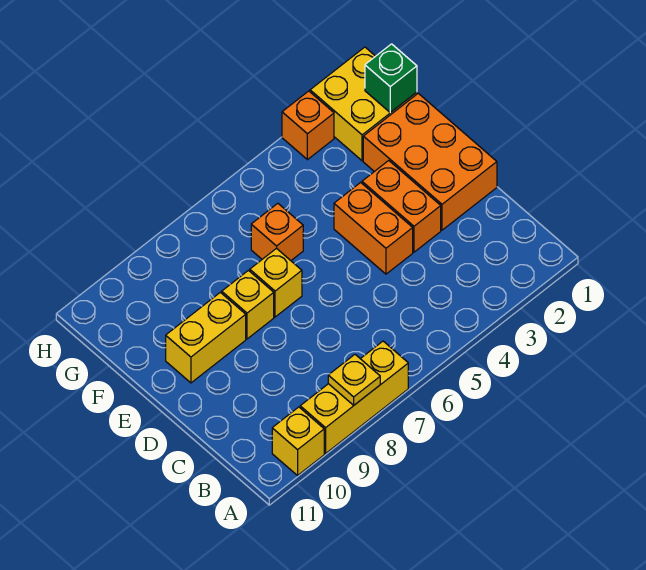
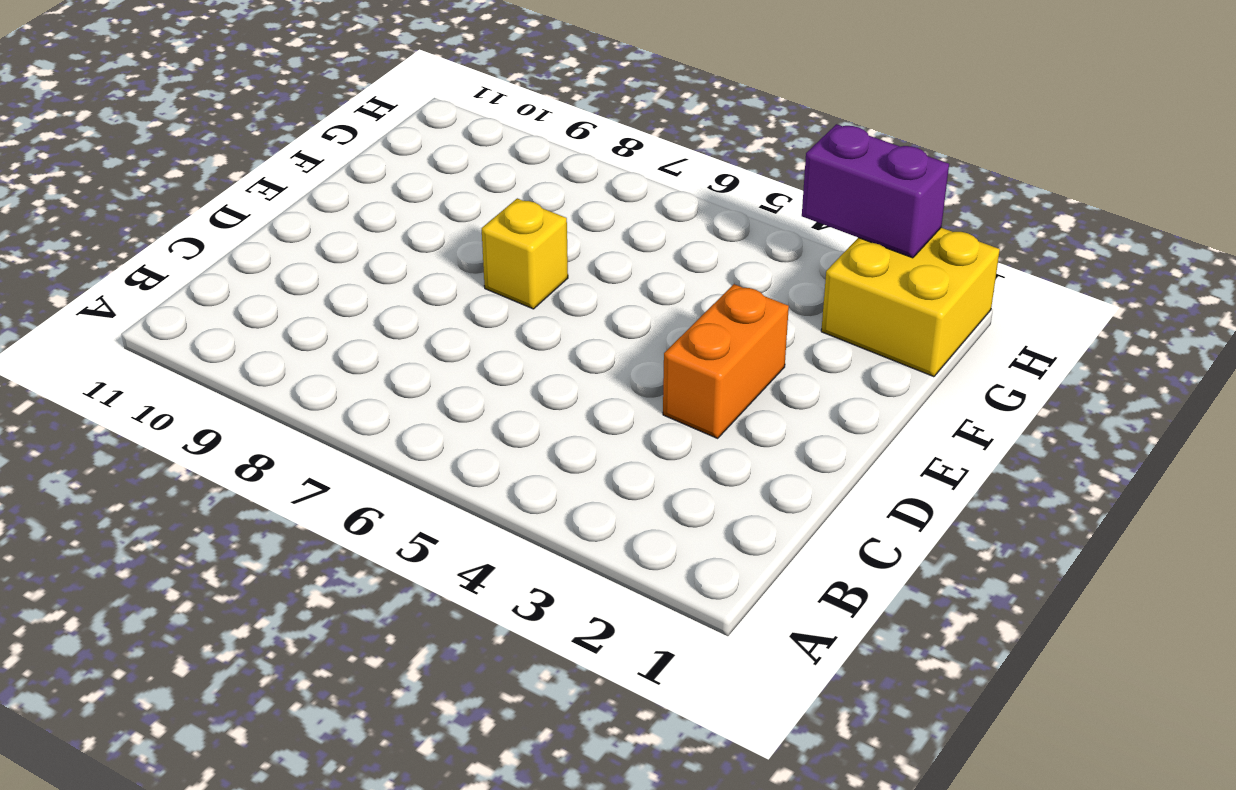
purple 1x2 brick [802,124,949,258] -> none
none -> yellow 1x3 brick [300,341,408,453]
none -> yellow 1x1 brick [272,407,324,475]
none -> orange 2x3 brick [363,93,497,230]

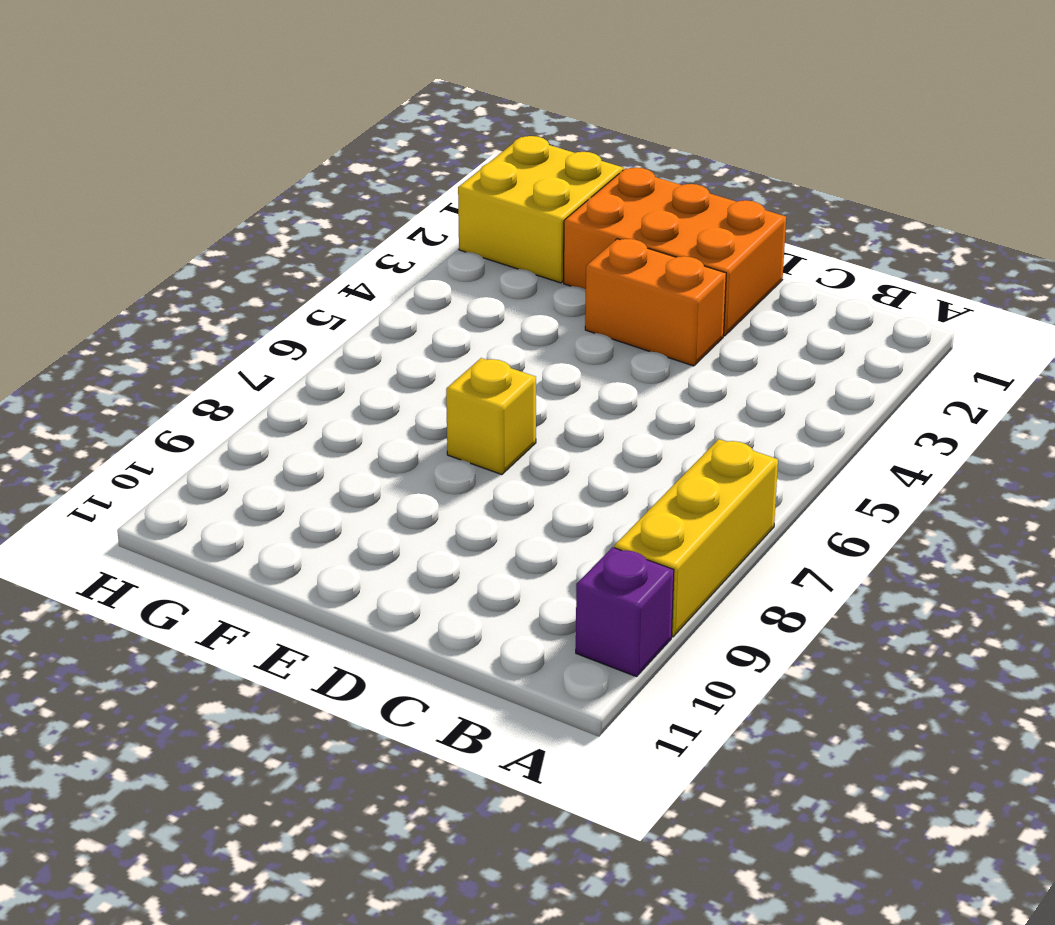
purple 1x1 brick [576,547,674,677] -> yellow 1x1 brick [272,407,324,475]
none -> orange 1x2 brick [334,182,413,274]
none -> yellow 1x1 brick [222,270,274,339]
none -> yellow 1x2 brick [166,292,246,383]

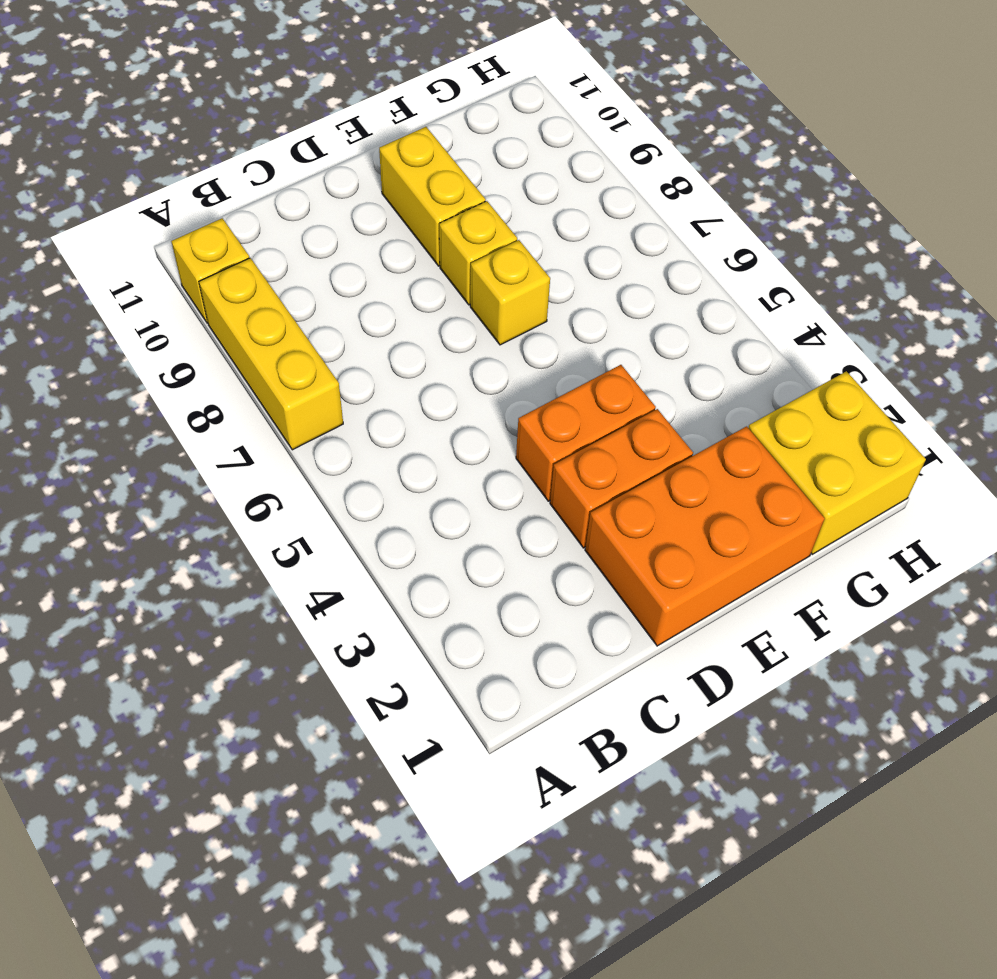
none -> orange 1x1 brick [251,203,303,260]
none -> orange 1x1 brick [282,91,334,160]
none -> yellow 1x1 plate [328,355,380,405]

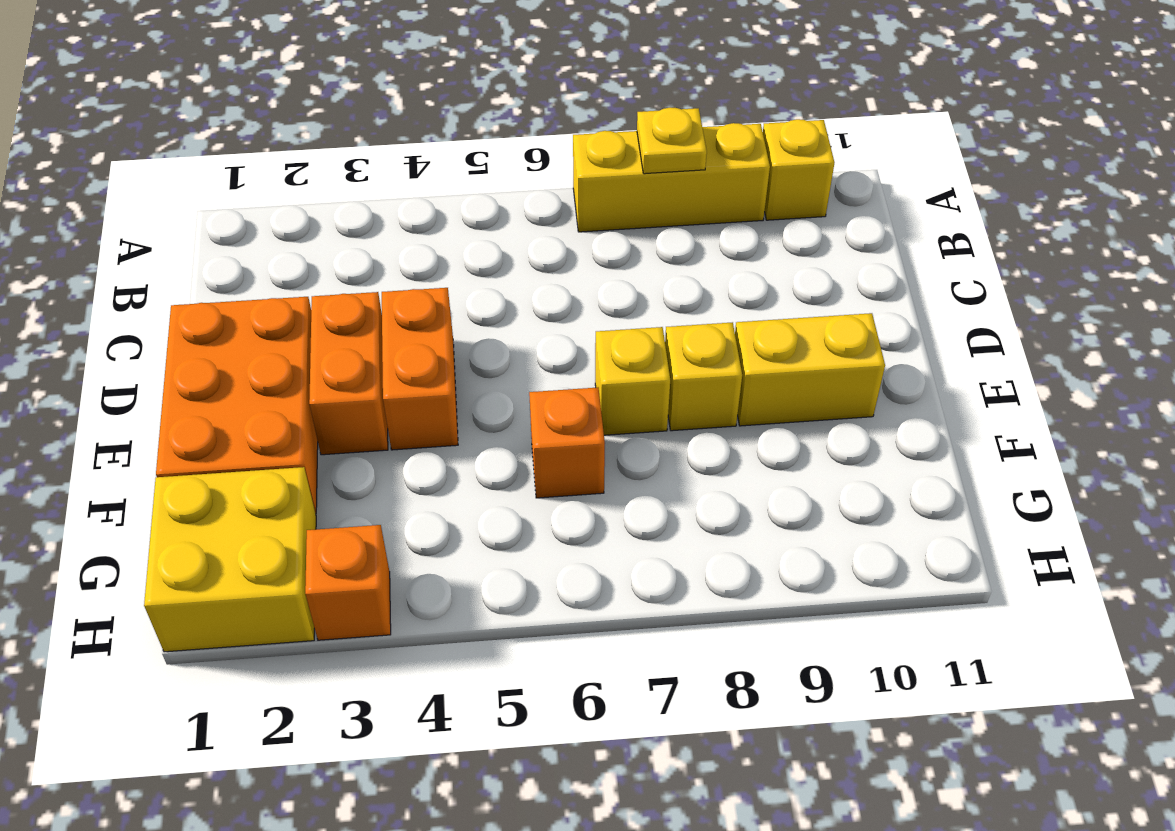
none -> green 1x1 brick [365,44,417,113]

